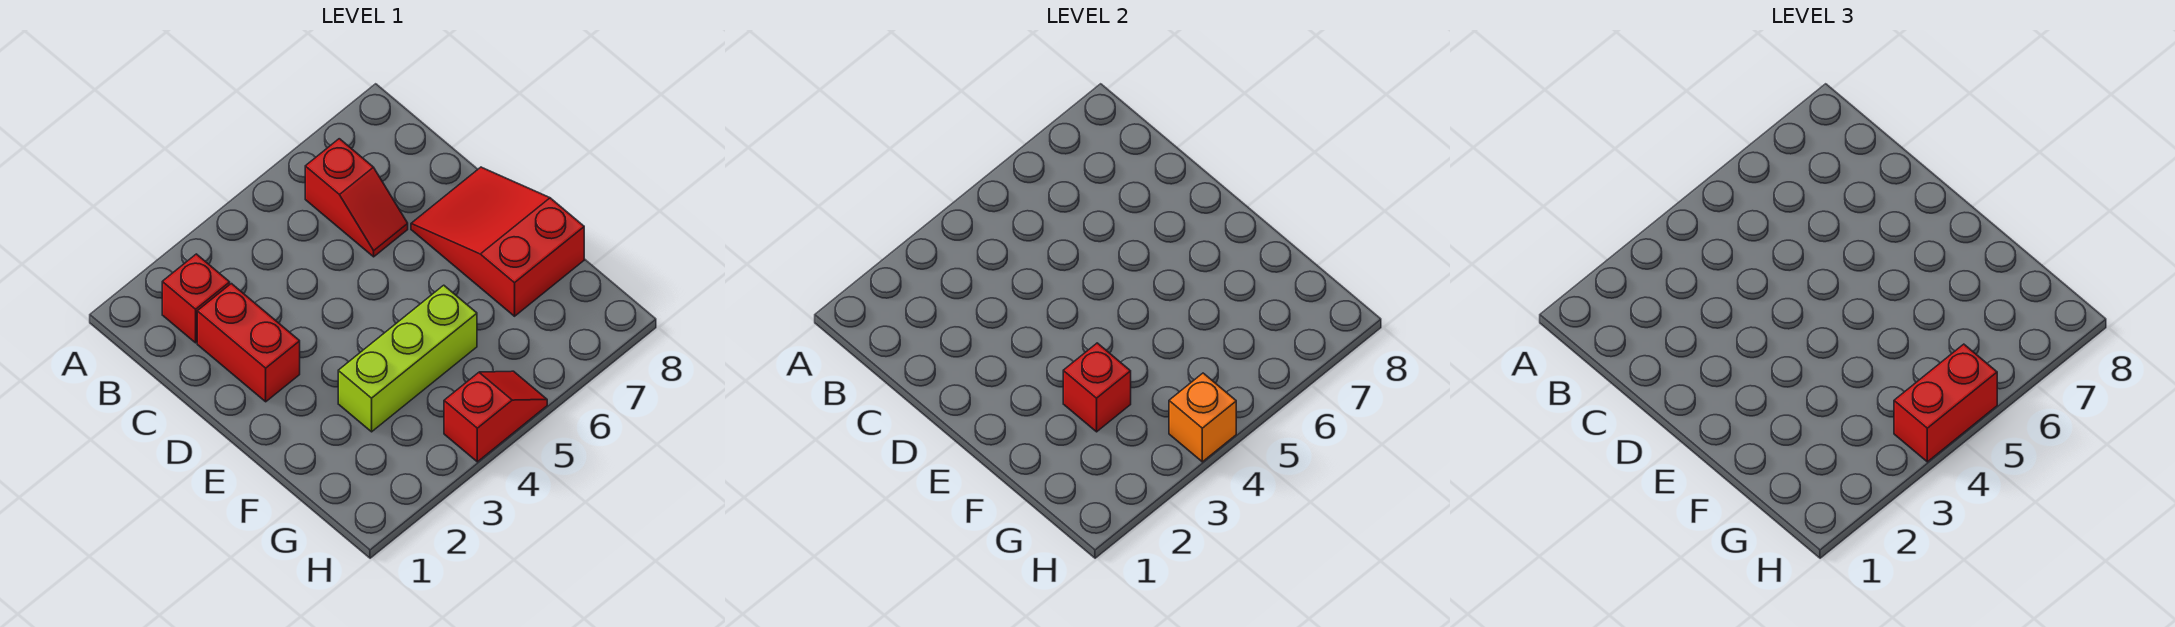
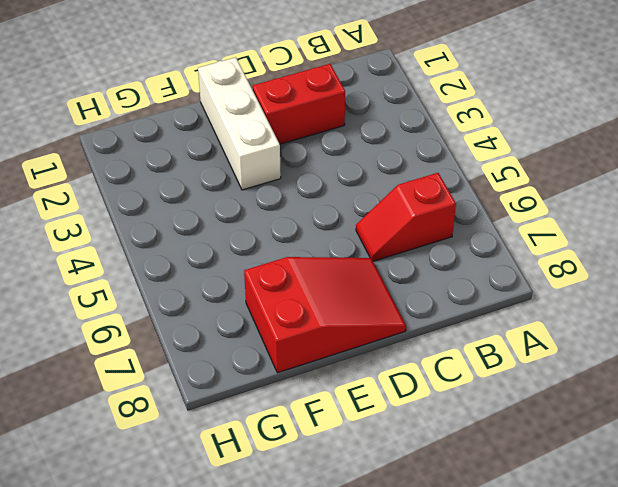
white 1x3 brick [198,57,281,190] -> none
none -> red 1x1 brick [162,254,230,343]
none -> lime 1x3 brick [338,285,477,432]

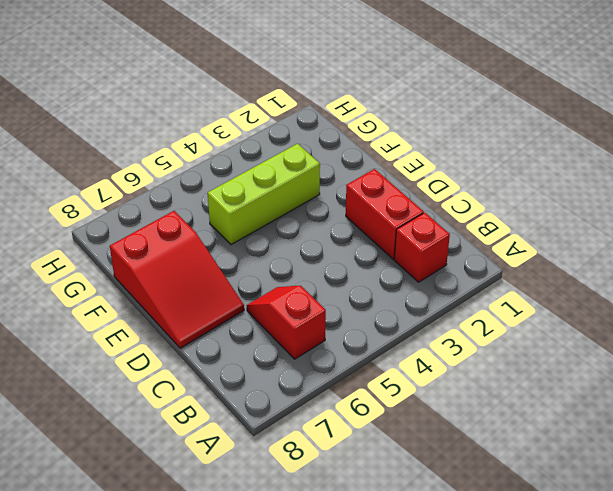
none -> red 1x2 slope [444,371,547,462]
none -> red 1x1 brick [1063,343,1131,432]

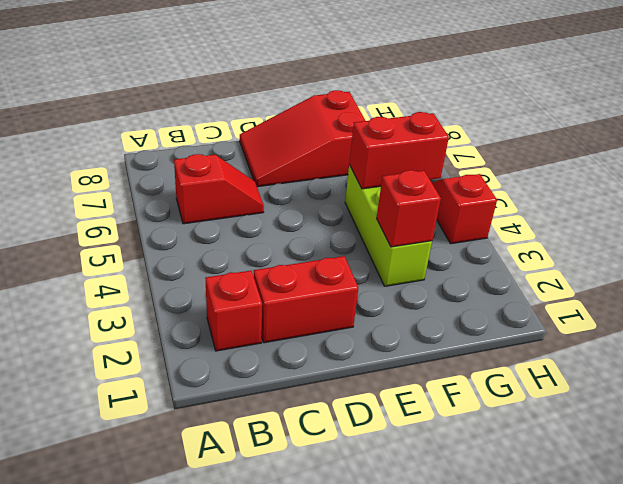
red 1x2 brick [349,112,449,189] -> red 1x2 brick turned to [1894,344,1997,462]
none -> orange 1x1 brick [1169,373,1236,462]

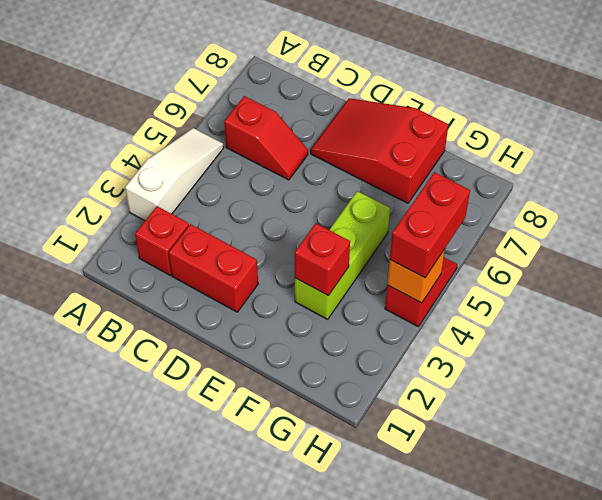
white 1x3 slope [125,128,224,221] -> none

